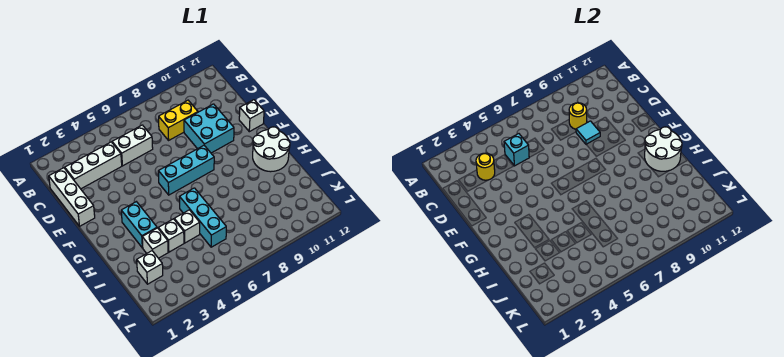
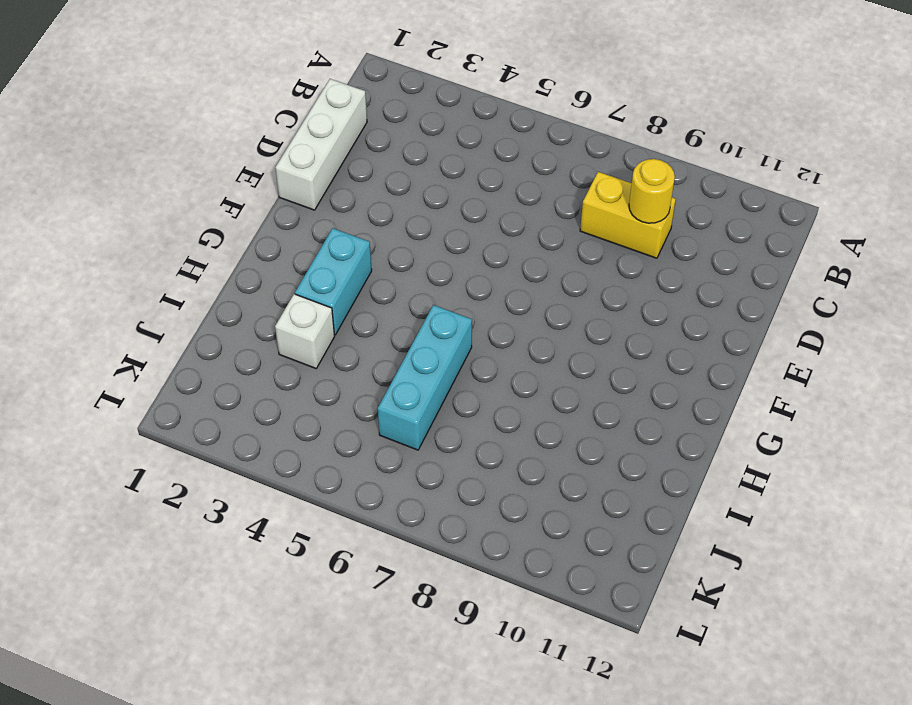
none -> white 1x3 brick [65,142,122,189]
none -> white 1x2 brick [112,125,153,166]
none -> cyan 2x2 brick [184,104,234,153]

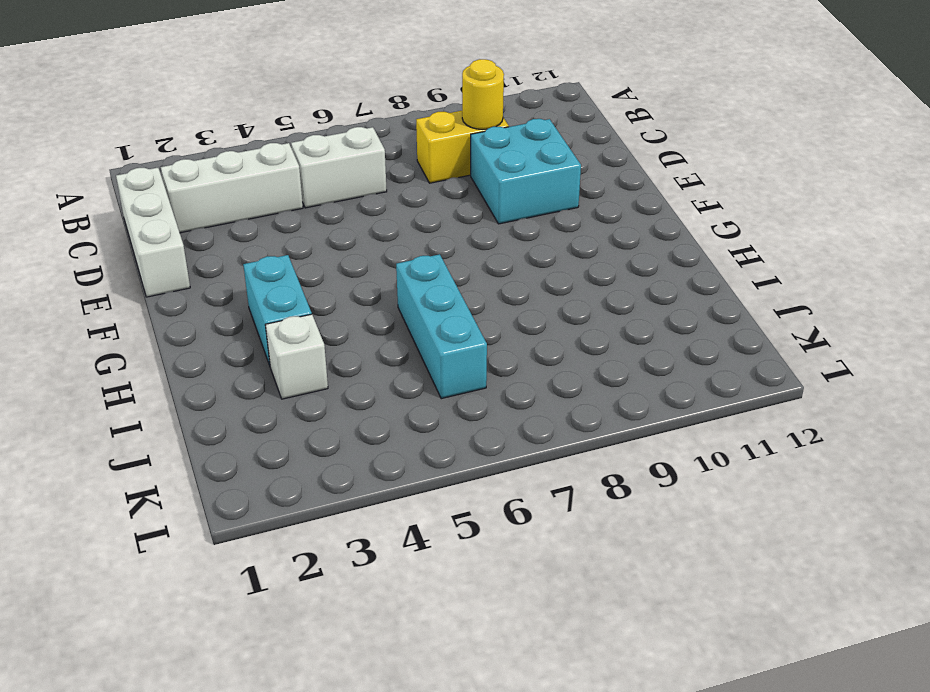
none -> white 1x1 brick [239,100,264,132]
none -> cyan 1x3 brick [158,146,214,195]
none -> white 2x2 round brick [253,127,290,172]

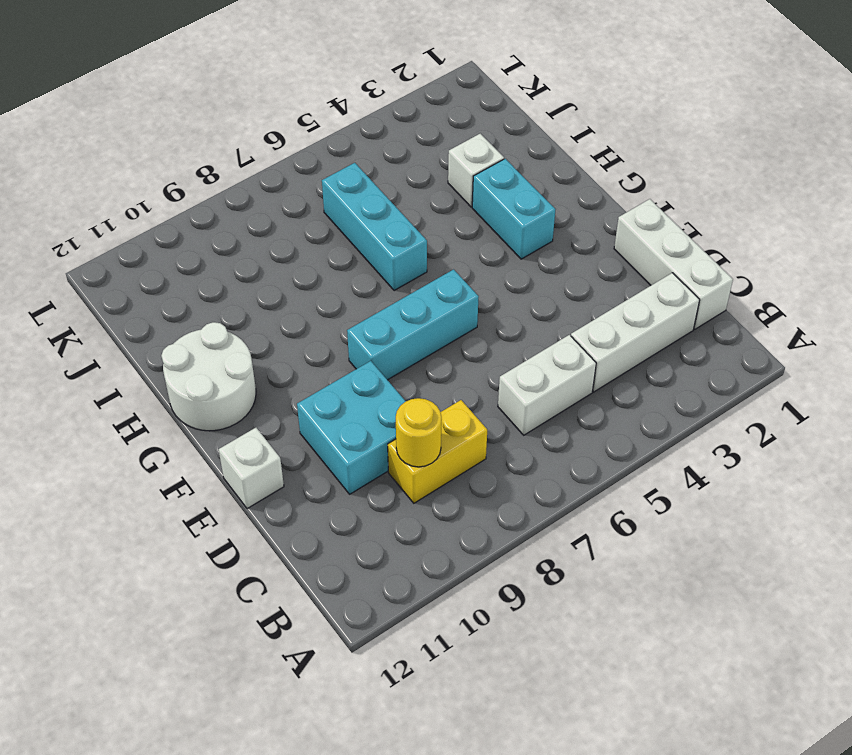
none -> white 1x1 brick [158,219,184,252]
none -> white 1x1 brick [174,210,200,243]
none -> white 1x1 brick [137,251,163,284]

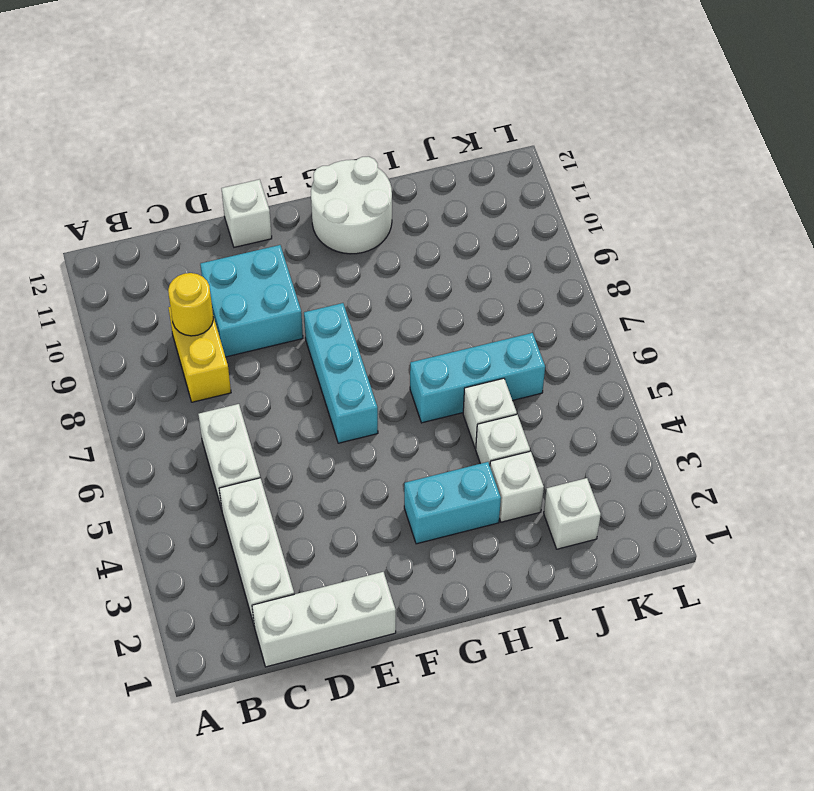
none -> yellow 1x1 round brick [476,153,495,180]
none -> cyan 1x1 brick [504,134,529,166]
none -> cyan 1x1 tile [576,121,600,144]

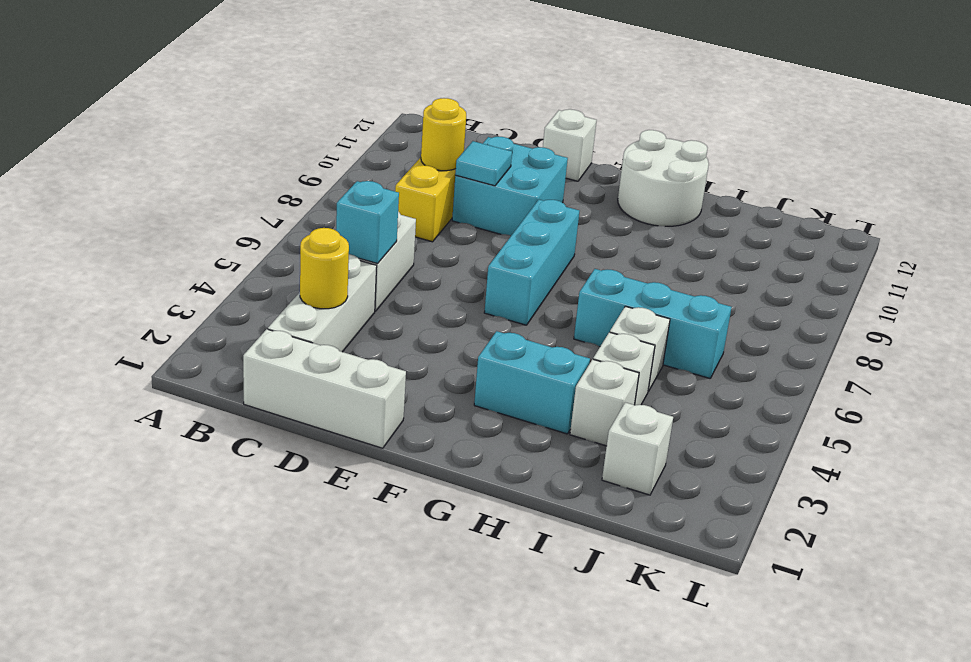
none -> white 2x2 round brick [645,127,682,171]

